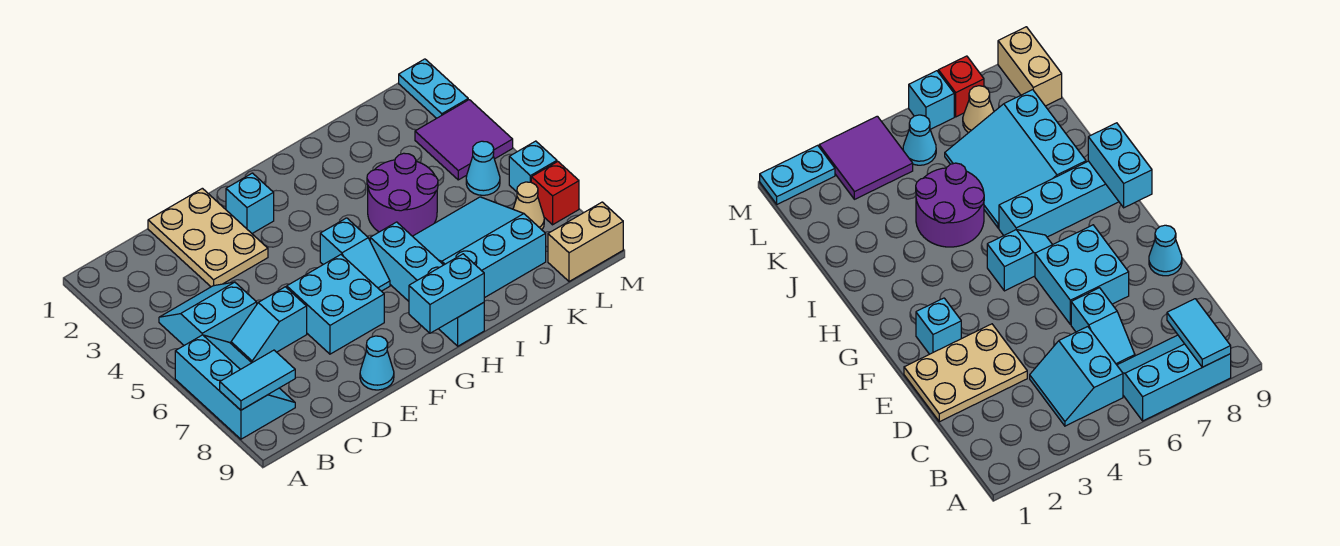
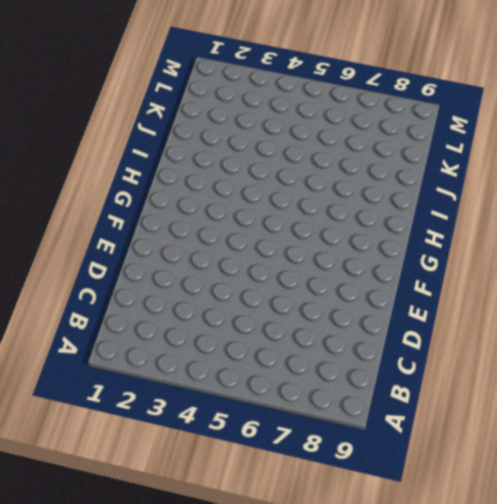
none -> cyan 2x3 slope [175,335,295,439]
none -> cyan 2x2 slope [159,282,257,345]
none -> cyan 1x2 slope [231,287,307,362]

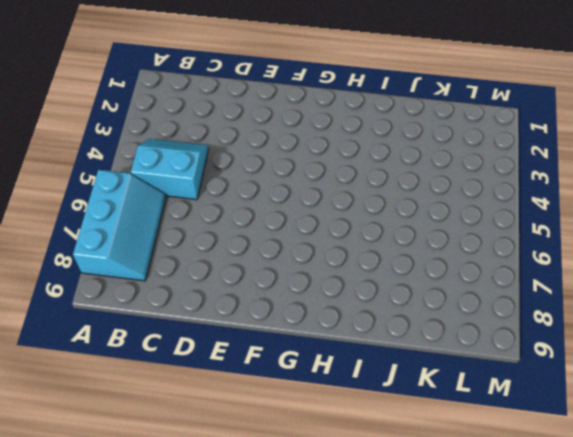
none -> cyan 1x2 slope [231,287,307,362]
none -> tan 2x3 plate [148,188,268,287]
none -> cyan 2x2 brick [287,255,384,354]

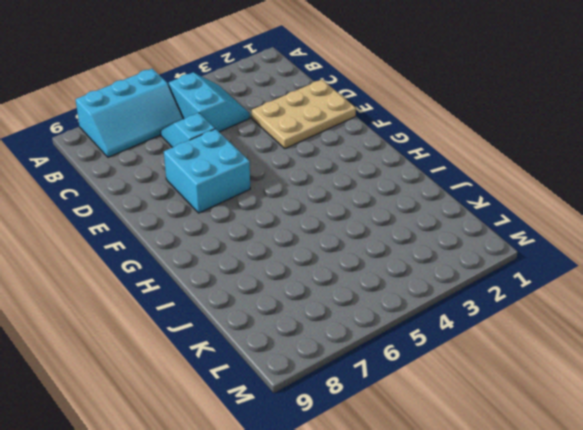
none -> cyan 1x1 cone [360,336,394,390]
none -> cyan 1x1 brick [226,173,274,233]
none -> cyan 1x2 slope [320,218,390,291]

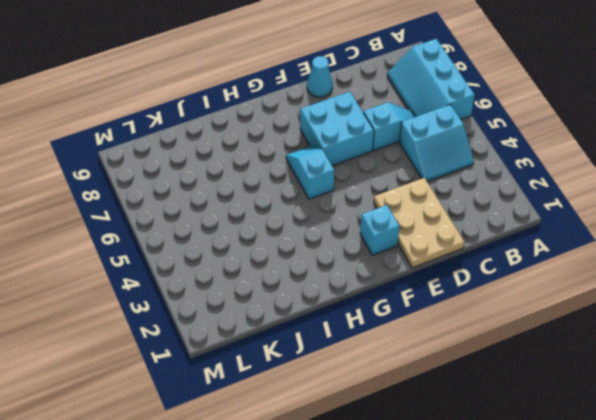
none -> cyan 1x4 brick [370,222,484,346]
none -> purple 2x2 round brick [367,153,438,236]
none -> cyan 3x3 slope [413,197,546,298]

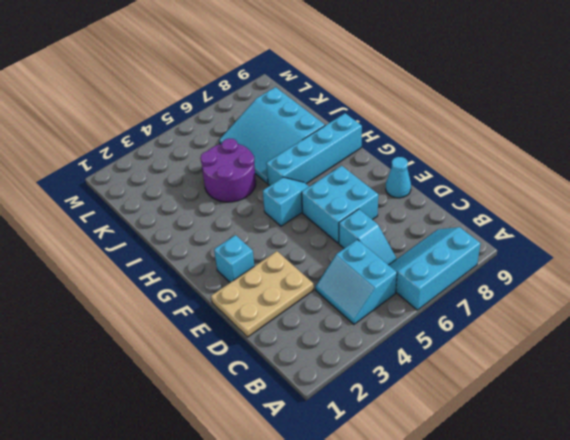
none -> purple 2x2 tile [415,100,513,180]
none -> cyan 1x1 cone [466,141,500,195]
none -> tan 1x1 cone [513,182,544,230]

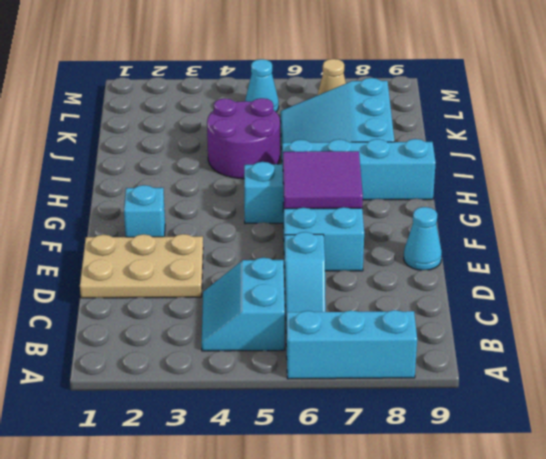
purple 2x2 tile [283,151,363,209] -> purple 2x2 tile moved to [415,100,513,180]
none -> tan 1x2 brick [548,202,623,282]
none -> cyan 1x2 plate [399,59,468,118]
none -> cyan 1x1 brick [509,141,557,192]

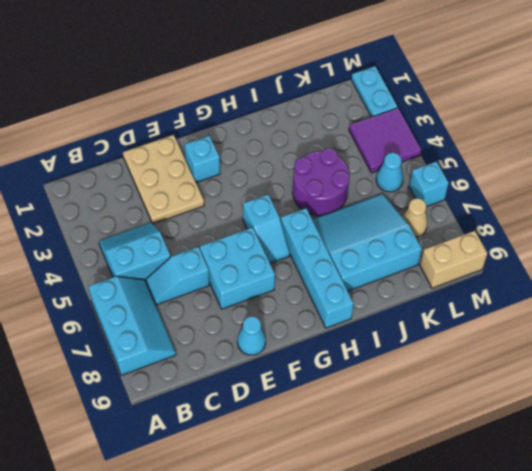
none -> red 1x1 brick [531,162,579,225]
none -> cyan 1x2 tile [220,350,295,410]
none -> cyan 1x2 brick [409,254,484,333]

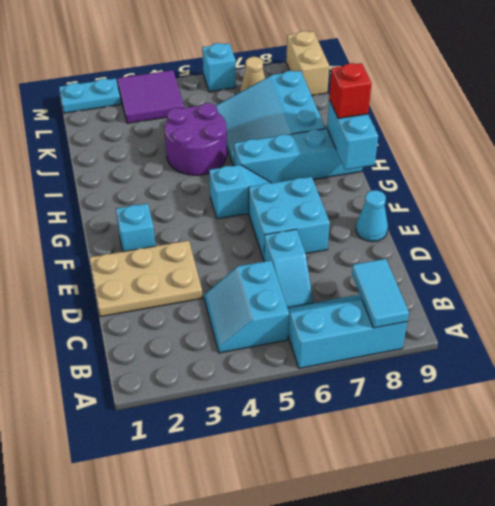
red 1x1 brick [329,63,372,118] -> red 1x1 brick moved to [531,162,579,225]
none -> cyan 1x1 cone [466,141,500,195]

